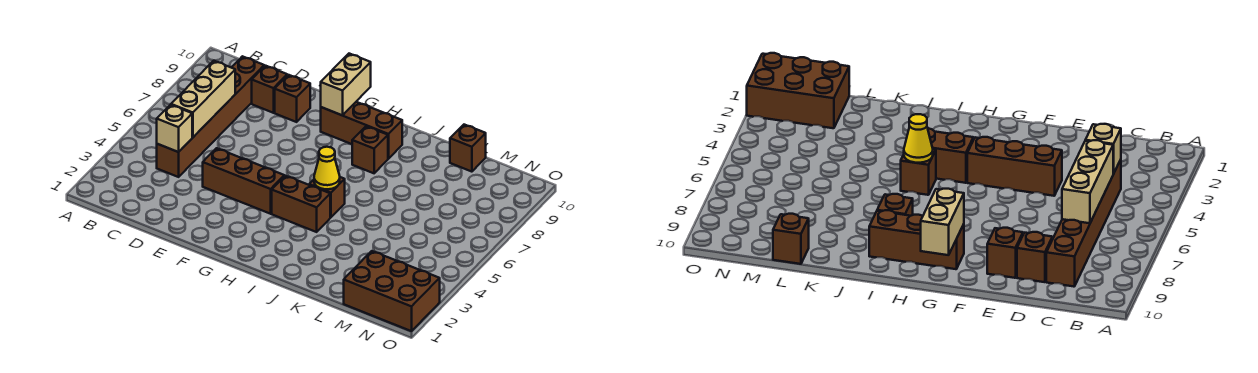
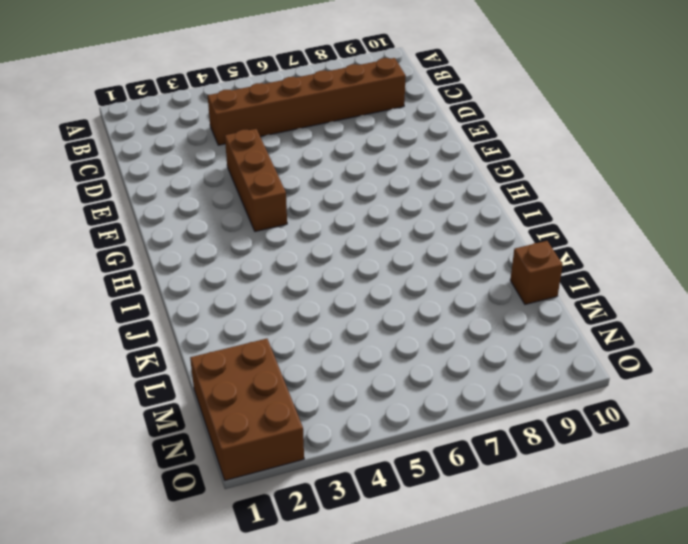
none -> brown 1x1 brick [252,66,287,113]
none -> brown 1x1 brick [275,75,310,122]
none -> brown 1x3 brick [321,102,402,159]

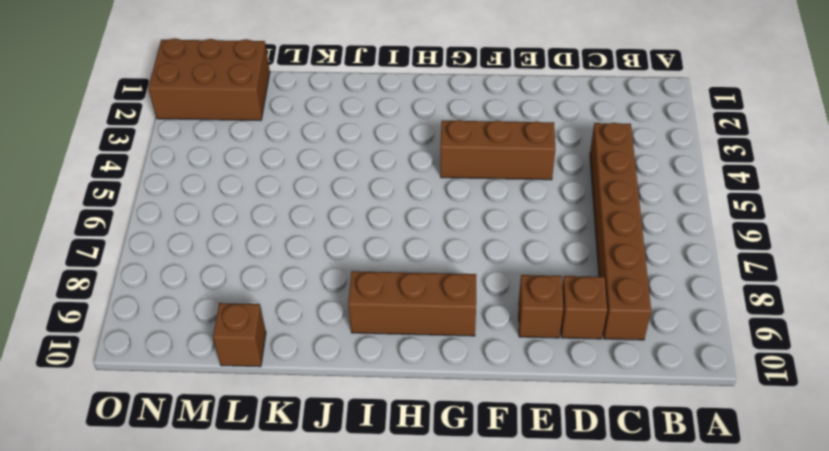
none -> brown 1x2 brick [272,176,330,232]
none -> brown 1x1 brick [309,177,345,217]
none -> brown 1x1 brick [352,126,388,173]

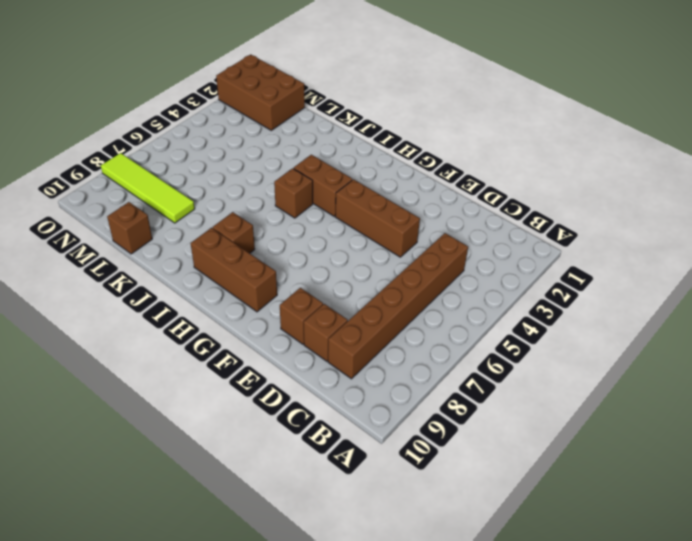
lime 1x4 tile [101,153,195,223] -> none
none -> tan 1x1 brick [157,105,192,152]
none -> tan 1x3 brick [171,61,235,137]
none -> tan 1x2 brick [321,54,371,115]

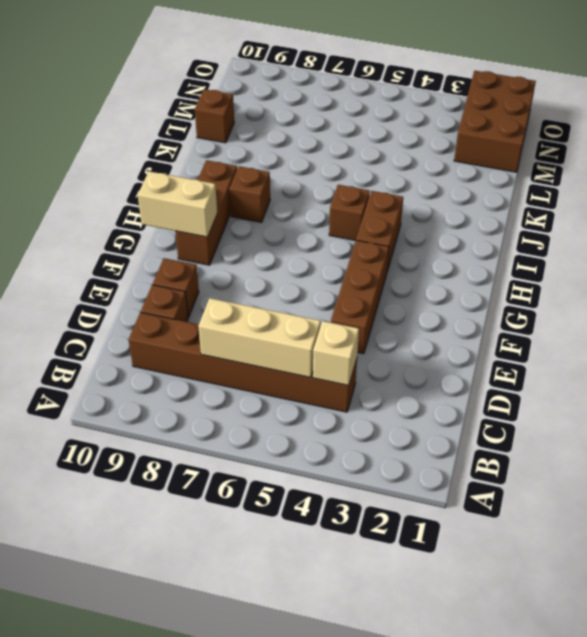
none -> yellow 1x1 cone [314,147,340,189]

